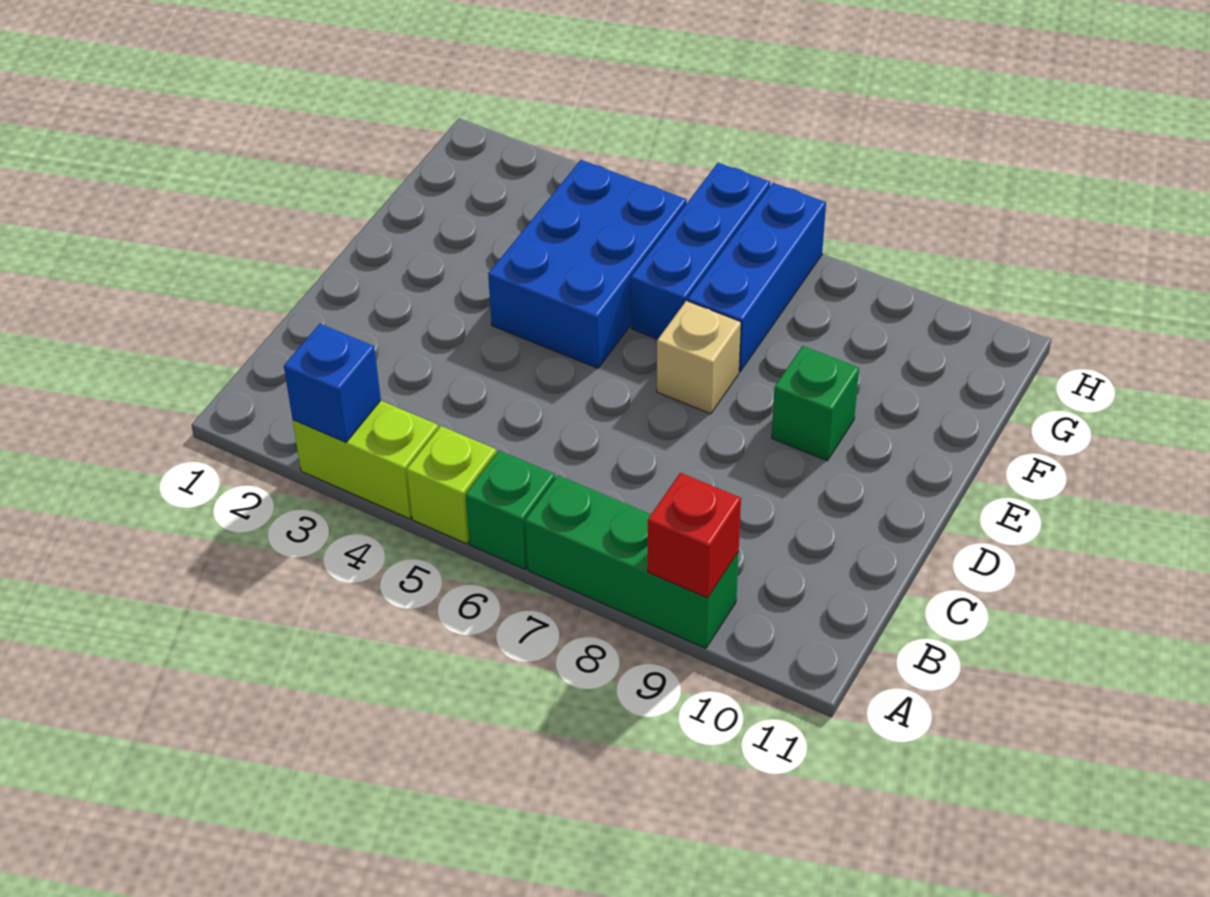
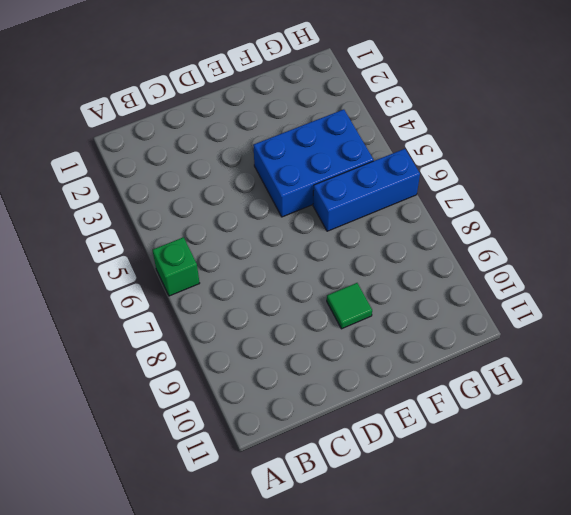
green 1x1 tile [327,283,372,329] -> green 1x1 brick [772,346,859,461]
none -> lime 1x2 brick [293,401,438,519]
none -> lime 1x1 brick [407,426,496,544]

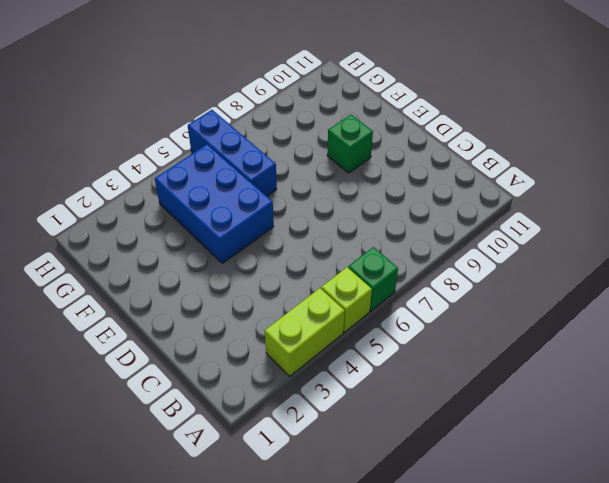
none -> green 1x3 brick [525,475,739,648]
none -> tan 1x1 brick [657,301,741,414]

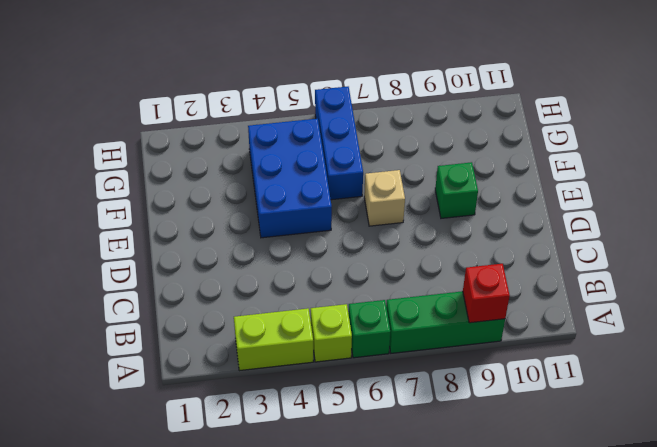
none -> blue 1x3 brick [688,183,826,372]
none -> blue 1x1 brick [284,324,381,442]

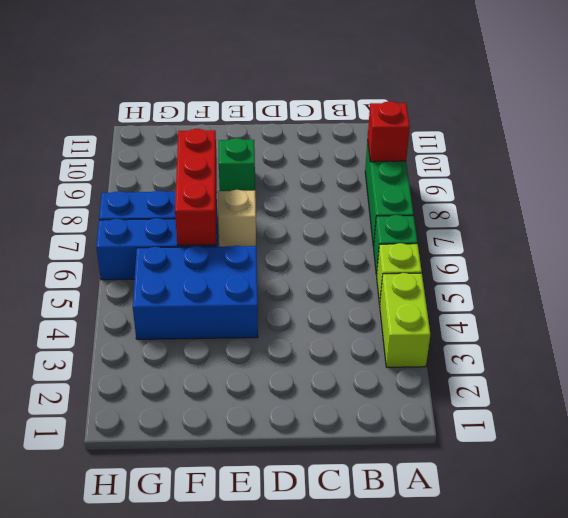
red 1x3 brick [175,129,217,245] -> none
none -> blue 1x1 brick [284,324,381,442]

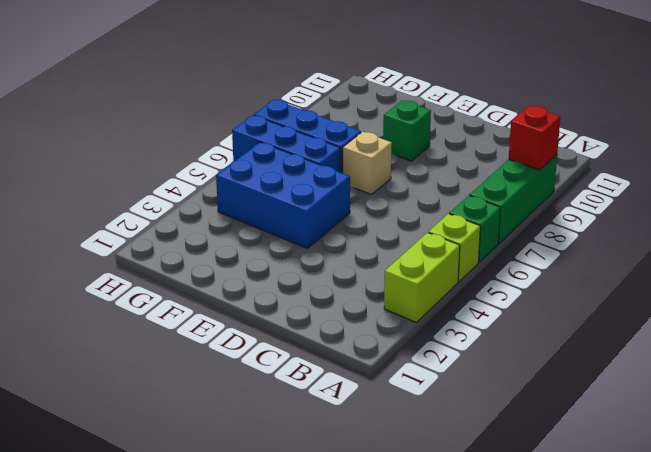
none -> blue 1x1 brick [284,324,381,442]

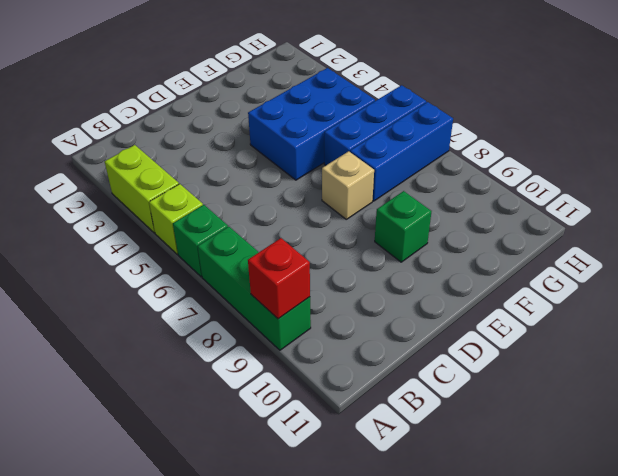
none -> blue 1x1 brick [284,324,381,442]

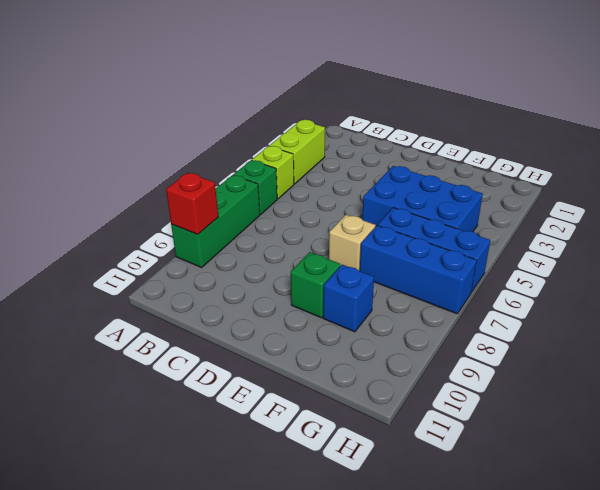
blue 1x1 brick [323,265,374,332] -> blue 1x1 brick moved to [284,324,381,442]

